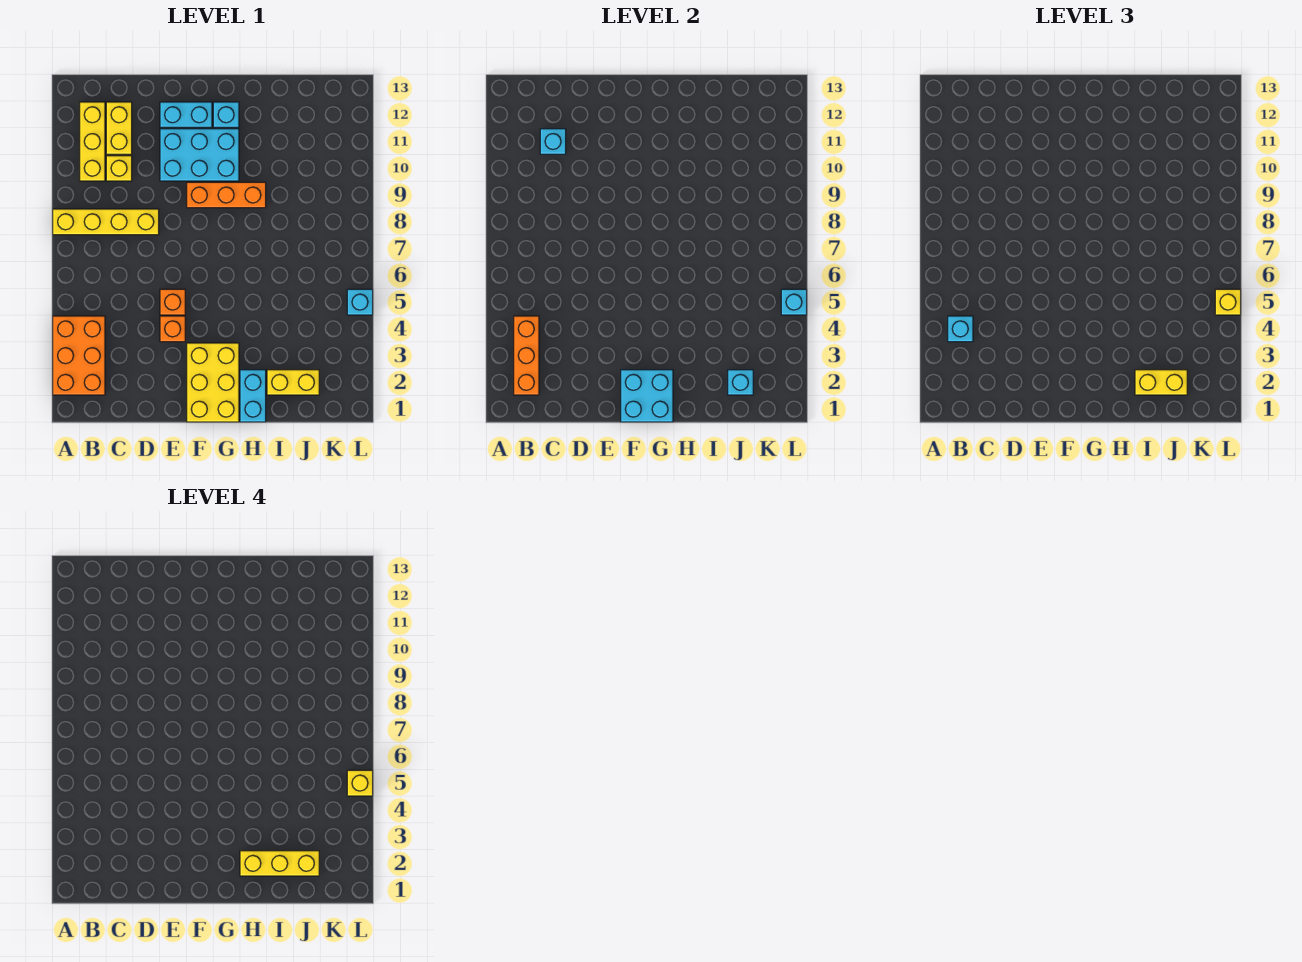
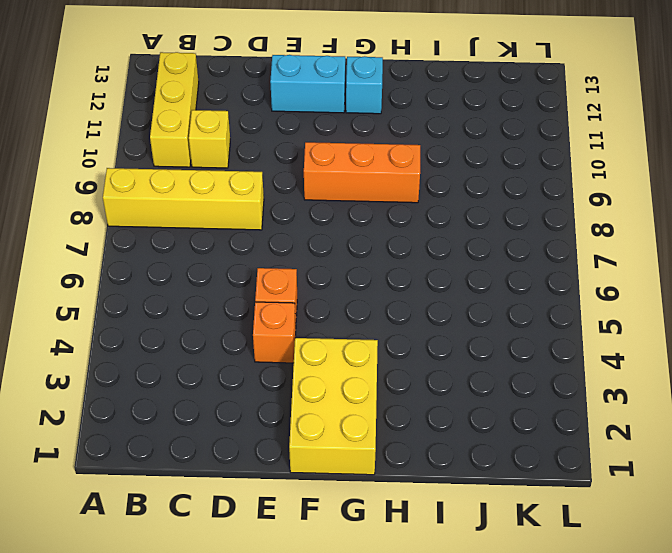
none -> orange 2x3 brick [53,316,105,395]
none -> yellow 1x2 brick [106,102,132,154]
none -> cyan 2x3 brick [160,129,239,181]

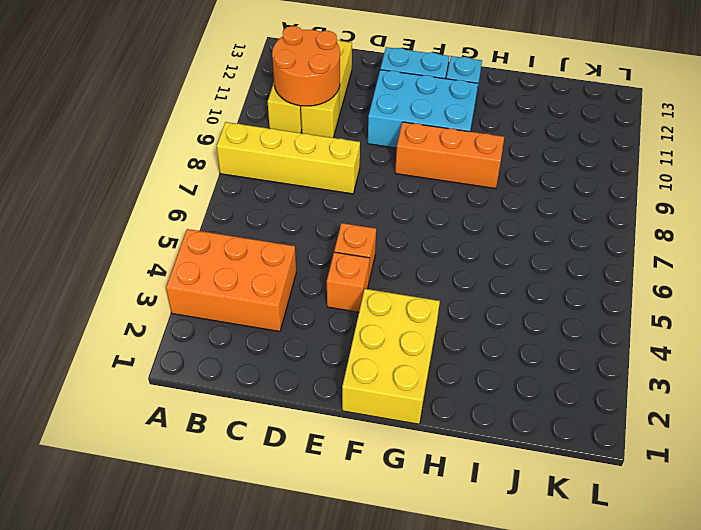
orange 2x3 brick [166,229,296,332] -> orange 2x3 brick turned to [53,316,105,395]
orange 2x2 round brick [272,26,340,106] -> cyan 1x1 brick [540,129,566,154]
none -> cyan 1x2 brick [240,370,266,422]
none -> yellow 1x2 brick [267,370,319,395]
none -> cyan 1x1 brick [347,289,373,315]

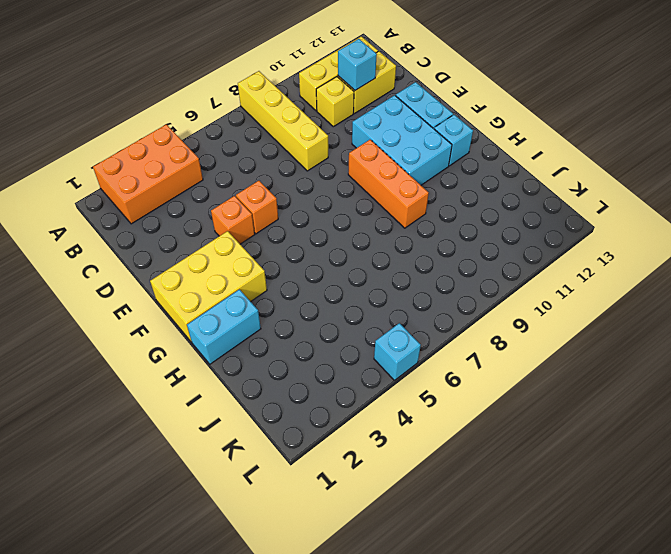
none -> yellow 1x2 brick [267,370,319,395]
none -> orange 1x3 brick [514,316,539,395]
none -> cyan 2x2 brick [621,370,673,422]

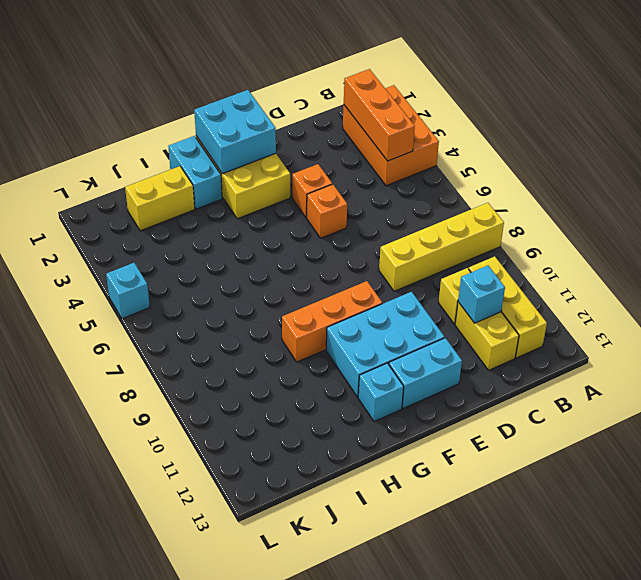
none -> cyan 1x1 brick [728,370,753,395]
none -> cyan 1x1 brick [781,289,807,315]
none -> cyan 1x1 brick [948,316,973,342]

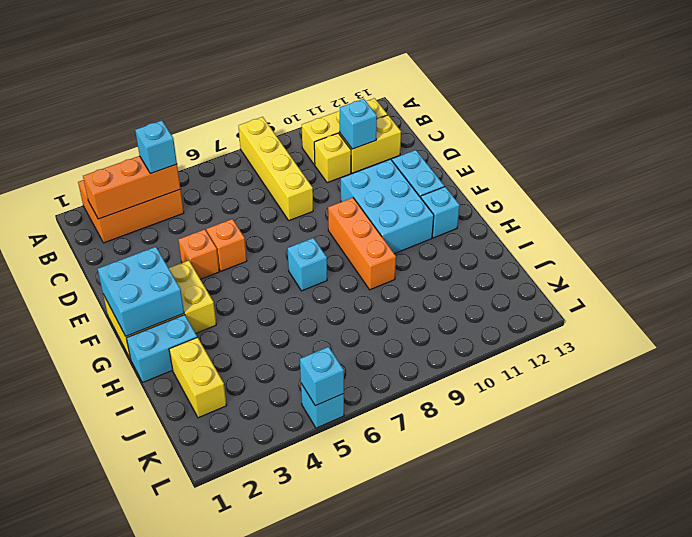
cyan 1x1 brick [288,238,327,291] -> cyan 1x1 brick moved to [728,370,753,395]
none -> yellow 1x2 brick [1135,370,1187,395]
none -> yellow 1x1 brick [1215,289,1241,315]
none -> yellow 1x3 brick [240,851,319,876]

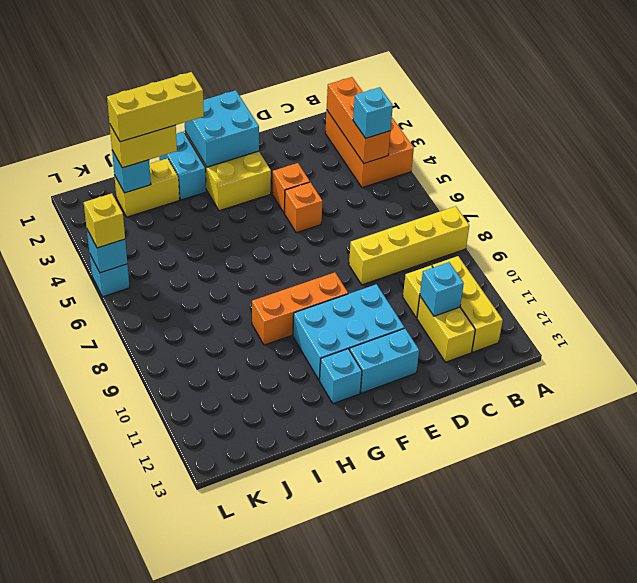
none -> yellow 1x1 brick [347,770,373,796]

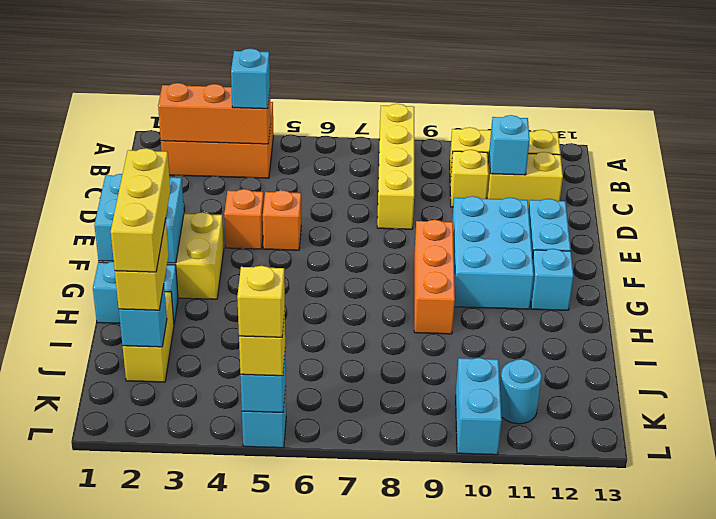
cyan 1x2 brick [456,358,502,455] -> none
cyan 1x1 round brick [500,359,542,424] -> none

